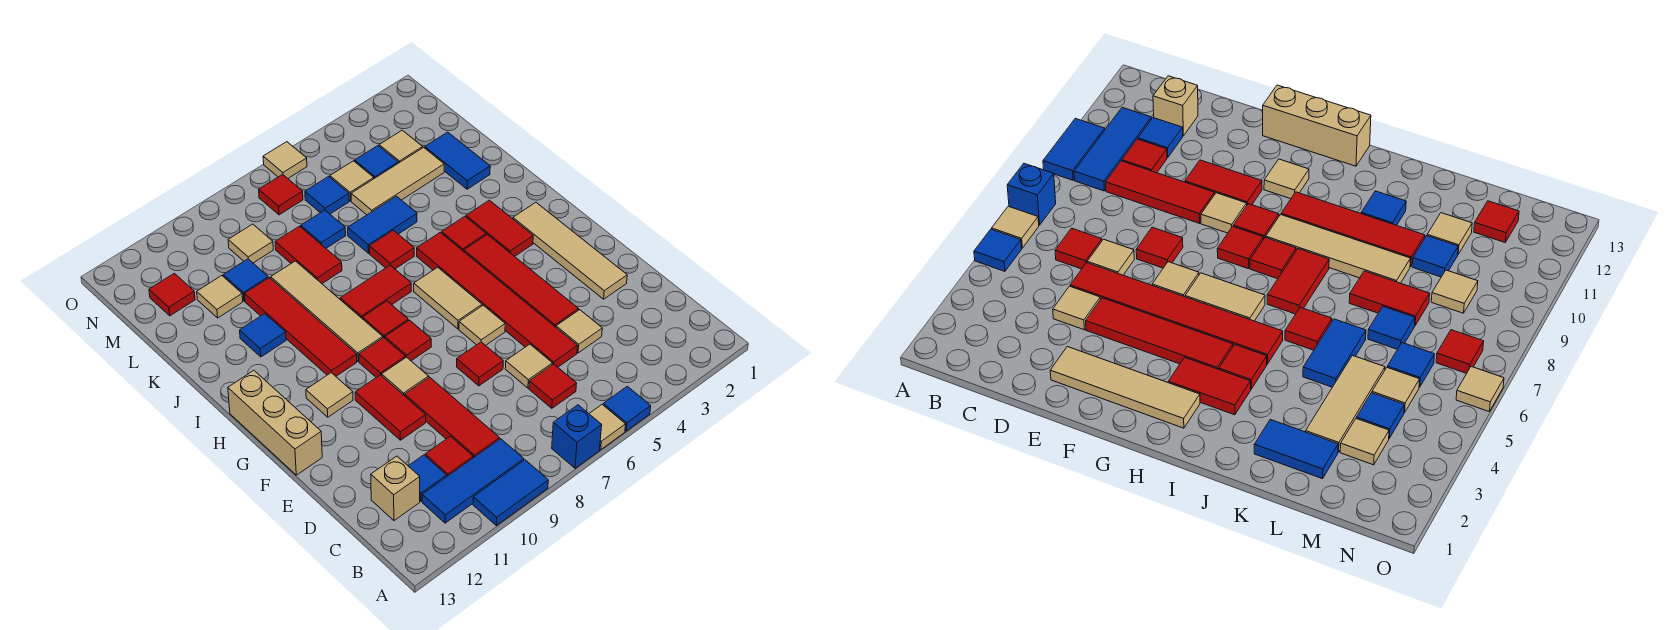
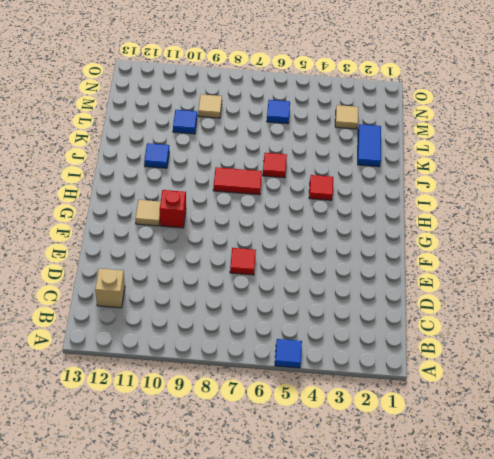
red 1x1 brick [160,190,186,228] -> none
none -> tan 1x1 tile [589,405,626,450]
none -> blue 1x1 brick [552,405,602,468]
none -> blue 1x2 tile [473,460,548,526]
none -> blue 1x3 tile [422,439,524,523]

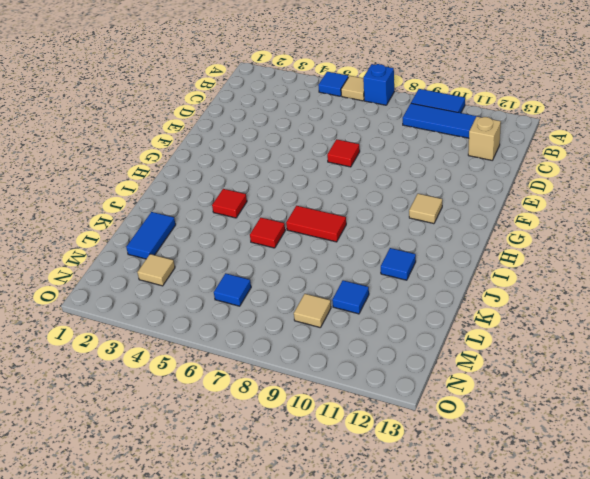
none -> red 1x1 tile [529,364,577,408]
none -> red 1x3 tile [405,377,499,458]
none -> red 1x1 tile [425,436,473,476]
none -> blue 1x1 tile [409,455,447,501]

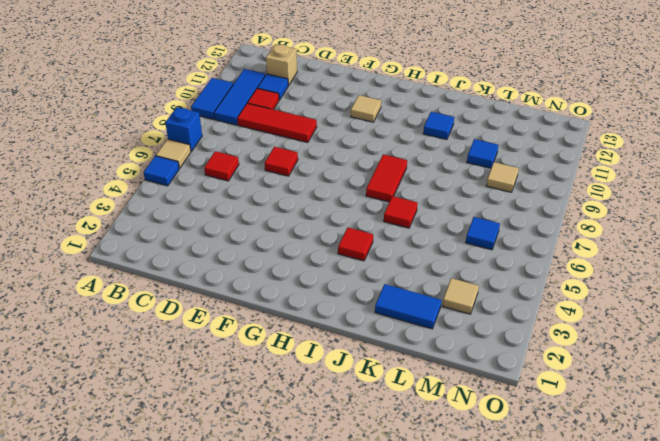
none -> tan 1x1 tile [556,310,602,353]
none -> red 1x6 tile [417,232,578,367]
none -> tan 1x1 tile [505,344,552,388]
none -> tan 1x4 tile [513,202,627,299]

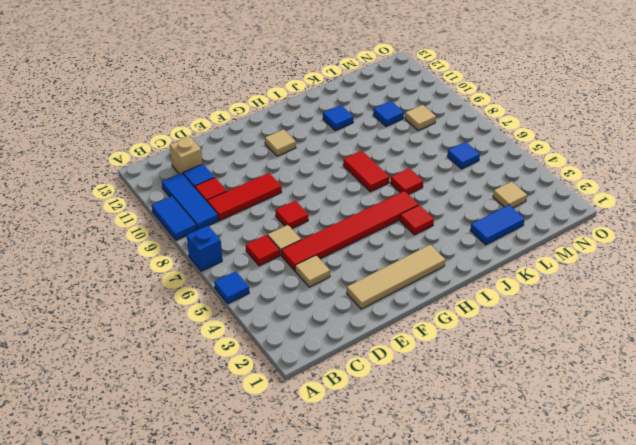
none -> tan 1x1 tile [589,405,626,450]
none -> red 1x4 tile [464,234,579,327]
none -> red 1x2 tile [355,375,426,440]
none -> tan 1x1 tile [459,305,505,346]

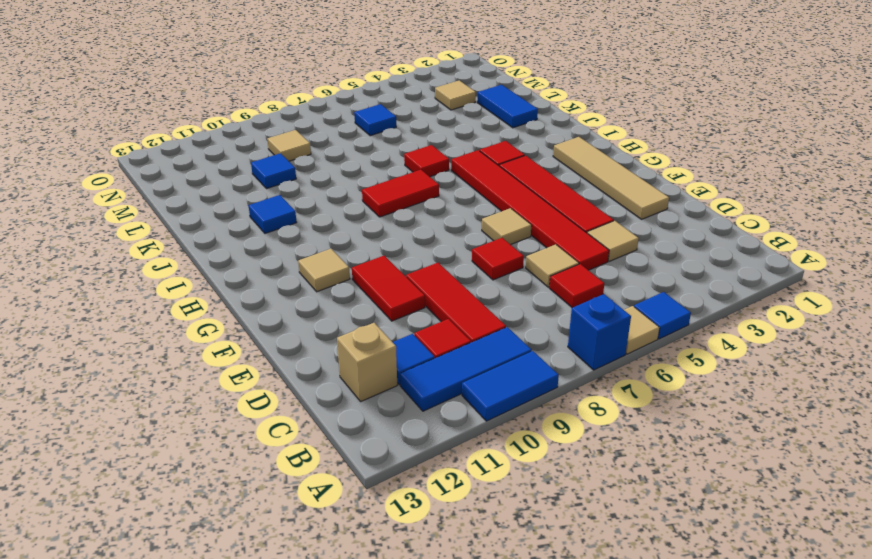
none -> tan 1x1 tile [382,357,429,396]
none -> tan 1x3 brick [228,370,322,475]
none -> tan 1x2 tile [414,267,482,329]
none -> red 1x1 tile [385,320,431,361]

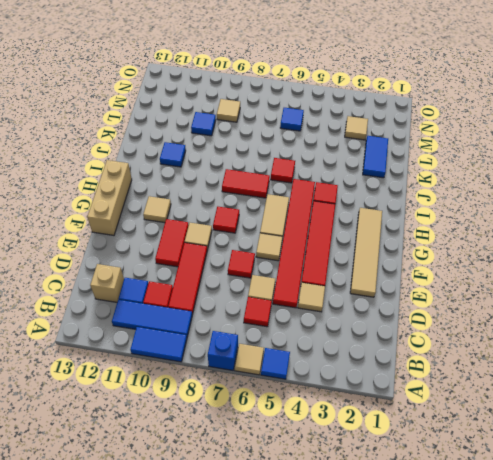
none -> red 1x1 tile [359,338,405,377]
none -> red 1x2 tile [466,200,533,256]
none -> red 1x1 tile [363,301,408,338]
none -> tan 1x4 tile [271,261,383,361]

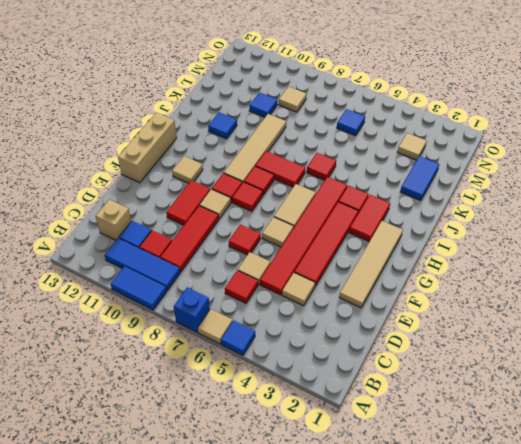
none -> red 1x4 tile [245,278,357,376]
none -> blue 1x2 tile [348,196,417,253]
none -> red 1x2 tile [275,226,342,283]
none -> tan 1x3 tile [351,147,444,215]

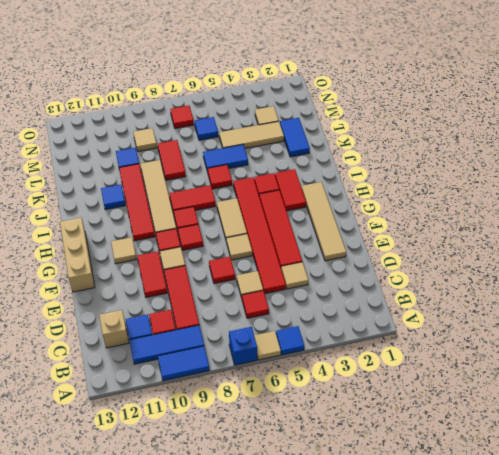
none -> blue 1x1 tile [301,210,346,248]
none -> tan 1x1 tile [197,276,243,318]
none -> blue 1x1 tile [355,146,398,179]
none -> tan 1x1 tile [330,161,374,201]

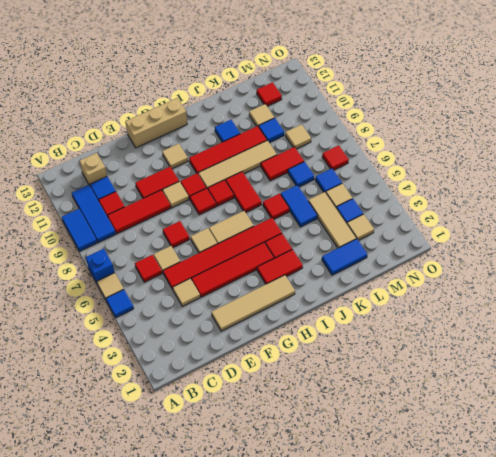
none -> tan 1x1 tile [263,142,307,178]

